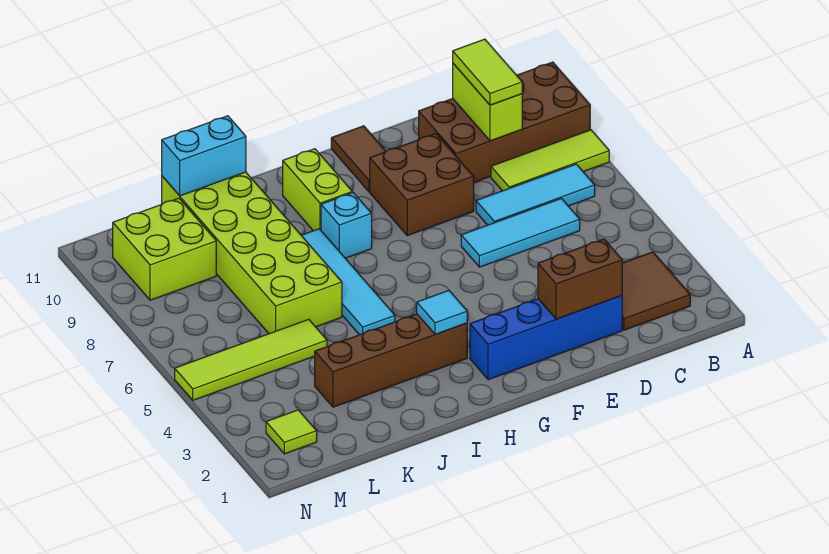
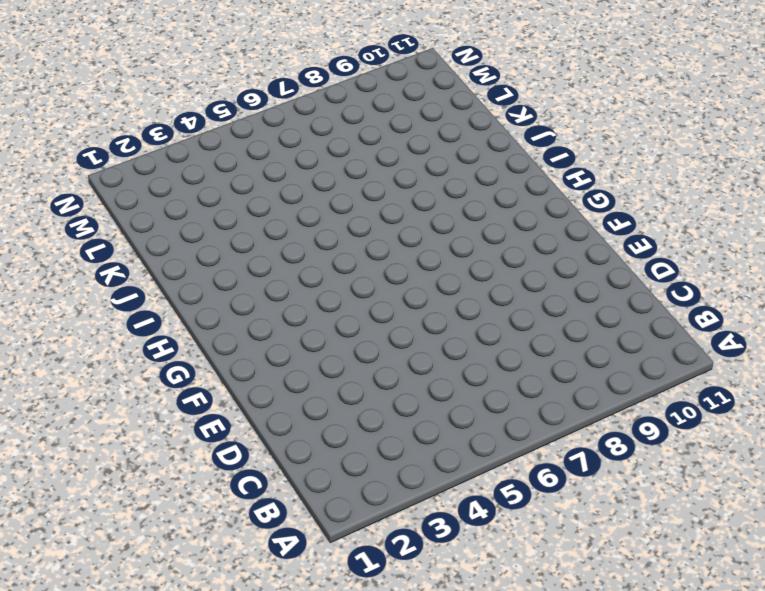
none -> lime 1x3 tile [491,130,609,191]
none -> brown 2x4 brick [419,62,590,182]
none -> brown 2x2 tile [622,252,690,330]

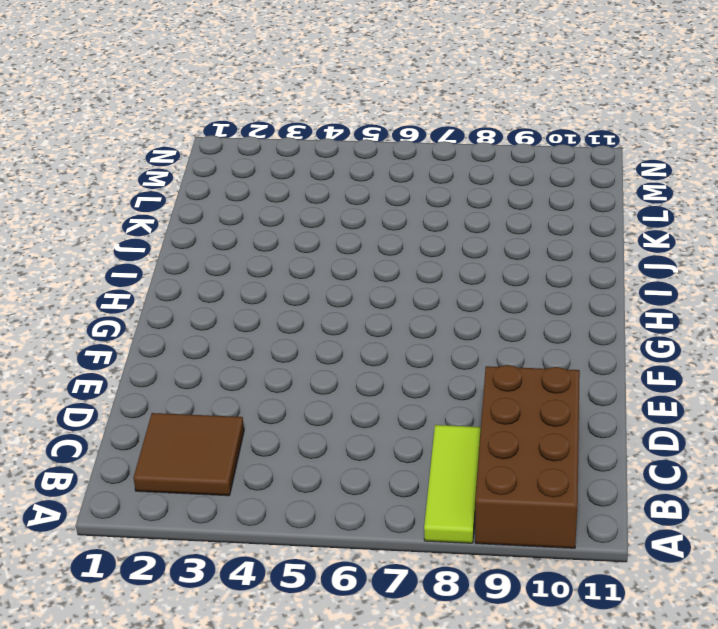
none -> cyan 1x3 tile [476,164,595,225]
none -> cyan 1x3 tile [461,198,580,267]
none -> blue 1x4 brick [470,296,622,380]

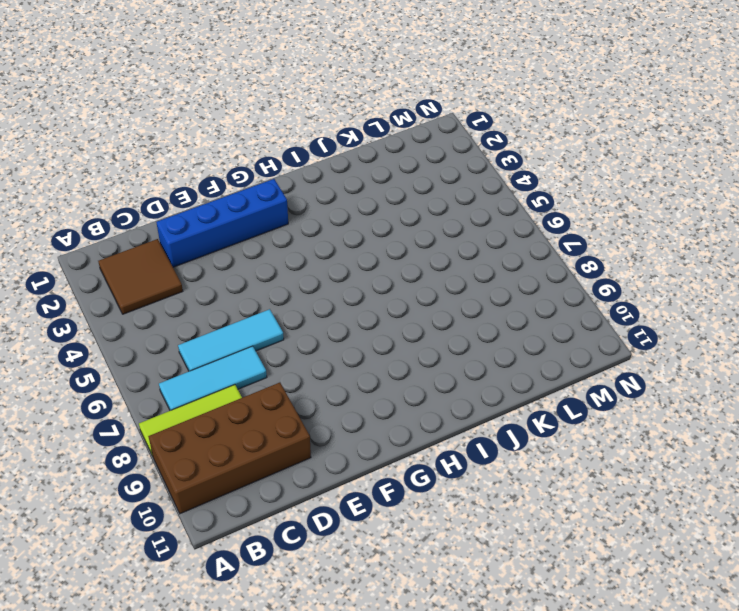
none -> brown 2x2 brick [370,134,474,236]
none -> brown 1x2 tile [331,126,386,192]
none -> brown 1x4 brick [315,314,467,407]

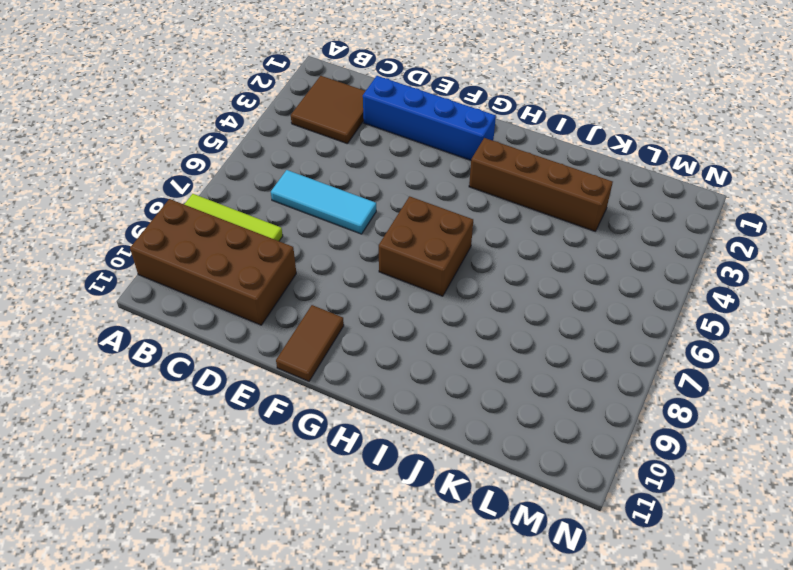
brown 2x2 brick [379,196,473,296] -> brown 2x2 brick moved to [370,134,474,236]
none -> cyan 1x3 tile [476,164,595,225]
none -> cyan 1x1 brick [321,193,372,258]
none -> lime 1x2 brick [283,149,352,231]

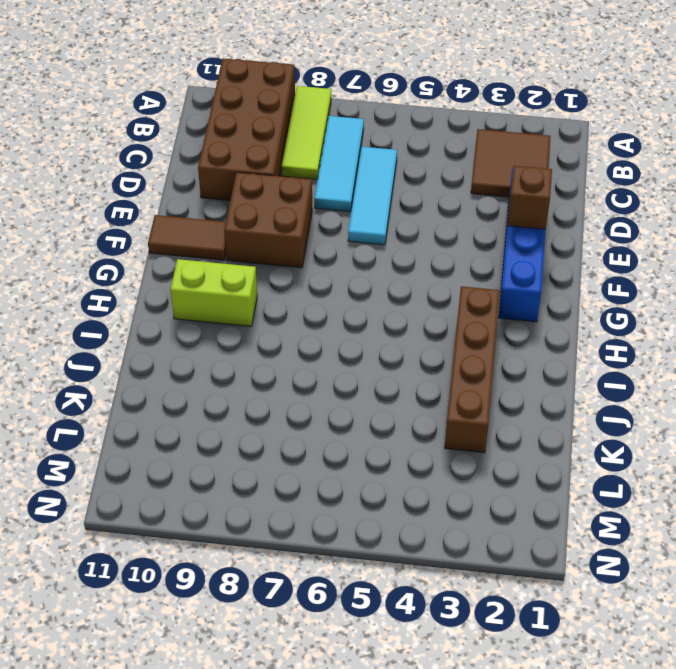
brown 1x1 brick [508,166,552,229] -> brown 1x2 brick [538,239,622,319]
none -> cyan 1x1 brick [321,193,372,258]
none -> cyan 1x4 tile [301,229,395,335]
none -> lime 2x6 brick [162,172,342,334]

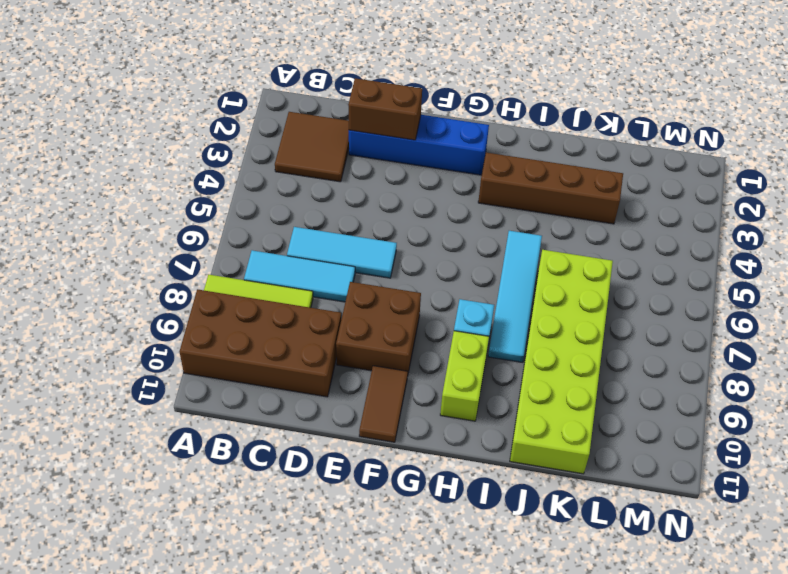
none -> lime 1x4 tile [175,319,327,400]
none -> lime 2x2 brick [113,198,216,300]
none -> lime 1x1 tile [266,410,317,454]

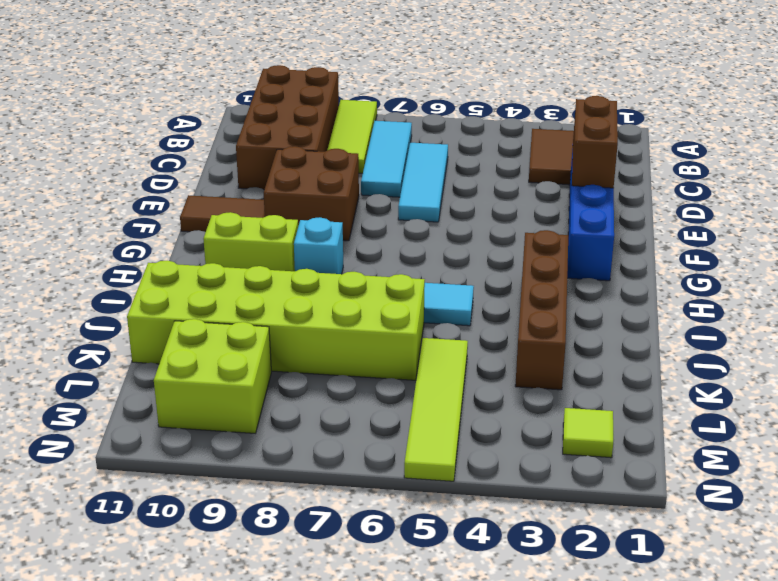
none -> lime 1x2 brick [453,64,522,141]
none -> cyan 1x1 tile [417,291,467,334]
none -> cyan 1x2 brick [162,116,246,196]

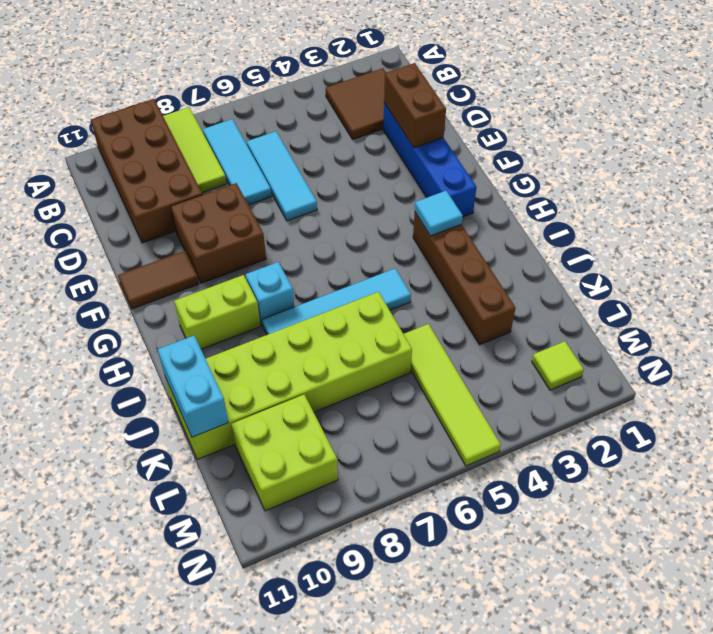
none -> lime 1x2 brick [453,64,522,141]
none -> lime 1x2 tile [453,39,522,105]

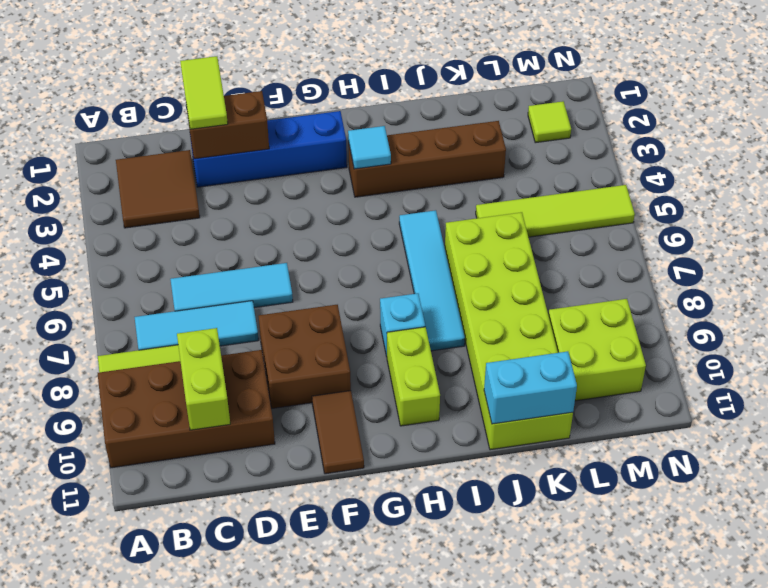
lime 1x2 tile [180,56,228,129] -> lime 1x2 tile moved to [453,39,522,105]

